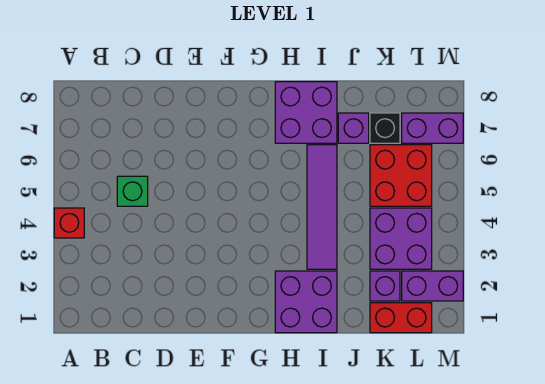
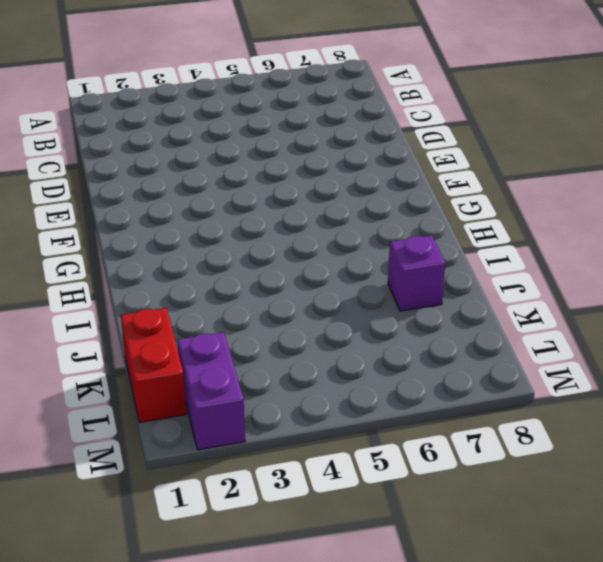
none -> red 1x1 brick [54,208,84,238]
none -> green 1x1 brick [117,176,148,206]
none -> purple 2x2 brick [275,271,337,333]

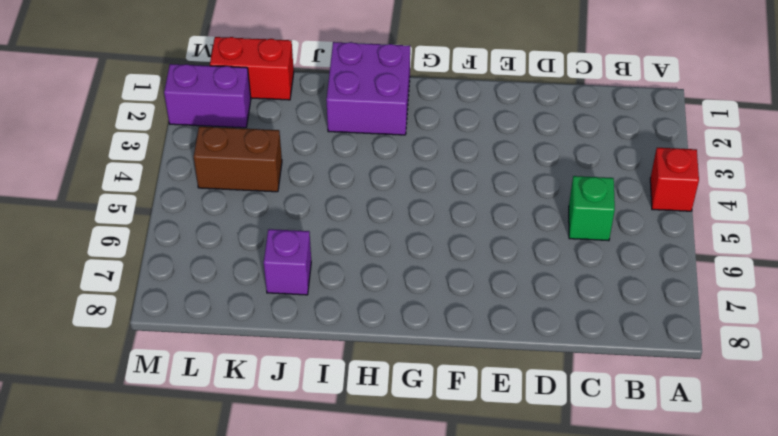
brown 1x2 brick [194,127,282,192] -> purple 2x2 brick [370,208,432,269]
none -> purple 2x2 brick [275,82,337,143]
none -> purple 1x4 tile [307,145,337,269]
none -> purple 1x1 brick [370,271,400,301]

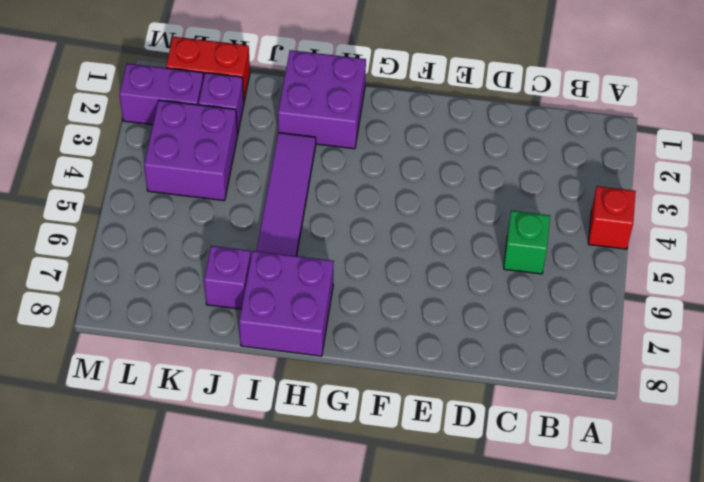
none -> red 2x2 brick [370,145,432,206]
none -> black 1x1 brick [370,113,400,143]
none -> purple 1x2 brick [402,113,463,143]

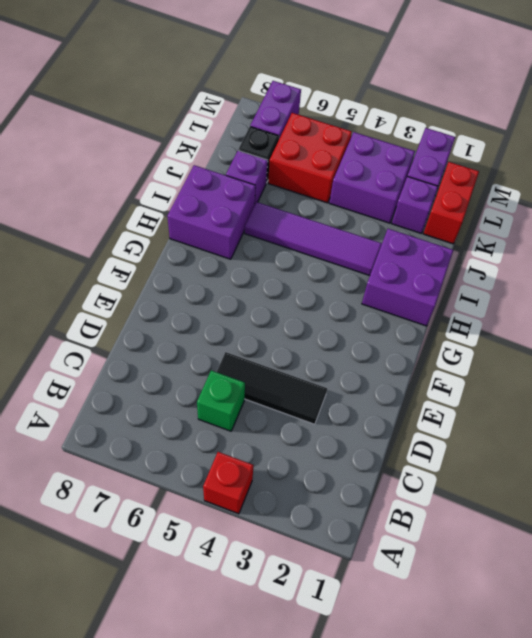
black 1x3 tile [217,352,327,424] -> none

